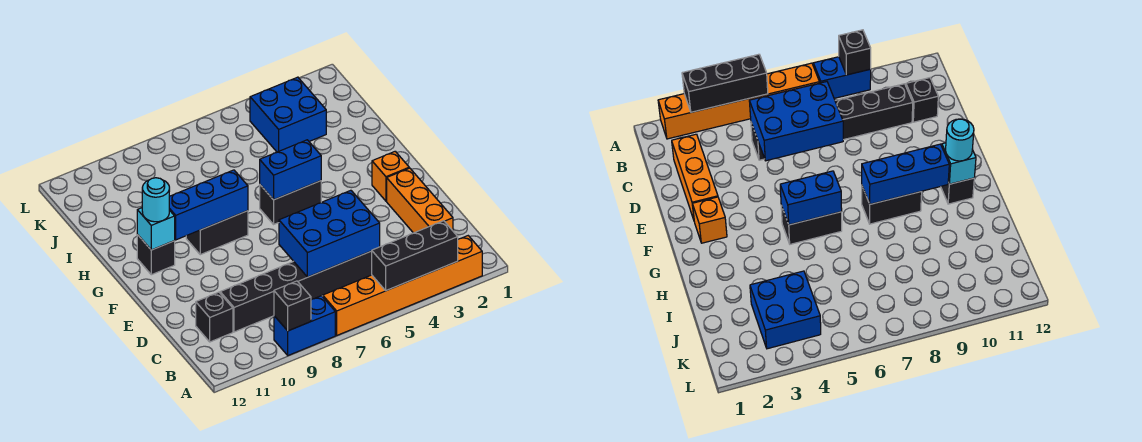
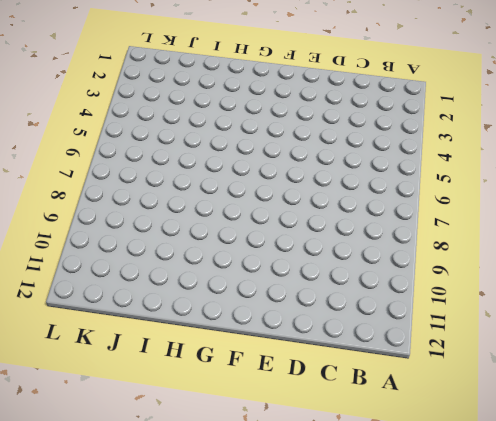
none -> orange 1x6 brick [323,236,482,335]
none -> blue 1x2 brick [274,296,335,355]
none -> orange 1x3 brick [387,168,453,233]

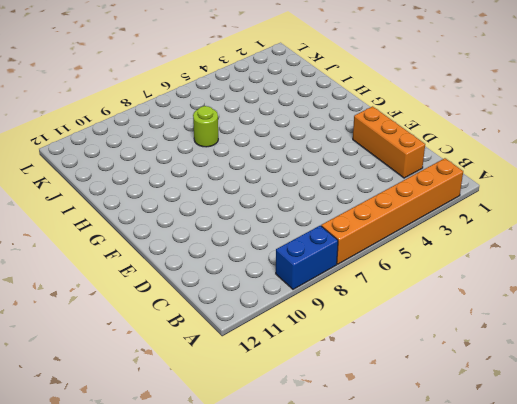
lime 1x1 round brick [193,106,218,147] -> none
none -> black 1x6 brick [220,251,372,332]
none -> black 1x1 brick [196,292,233,342]
none -> orange 1x1 brick [372,151,409,201]

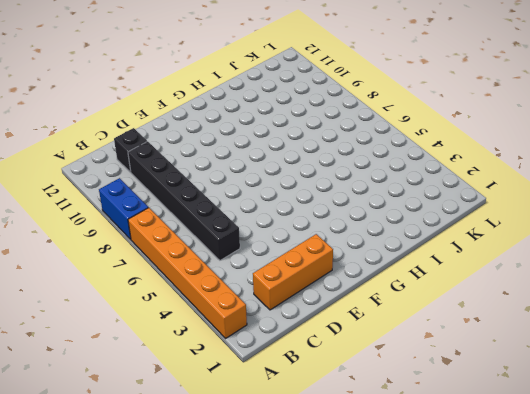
none -> orange 1x1 brick [372,151,409,201]
none -> black 1x2 brick [260,181,321,224]
none -> black 1x2 brick [186,211,248,255]

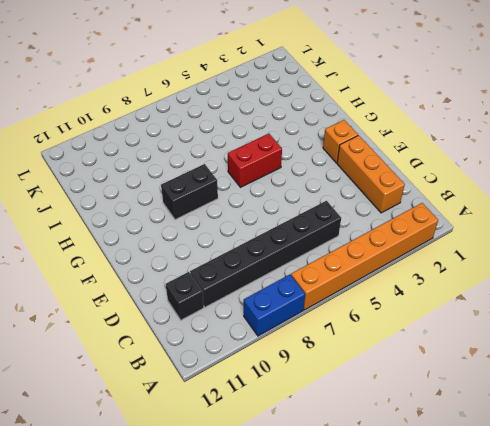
red 1x2 brick [228,134,282,187] -> black 1x2 brick [260,181,321,224]
none -> black 1x1 brick [137,235,175,275]
none -> blue 2x2 brick [250,77,326,152]
none -> black 1x3 brick [372,221,458,291]

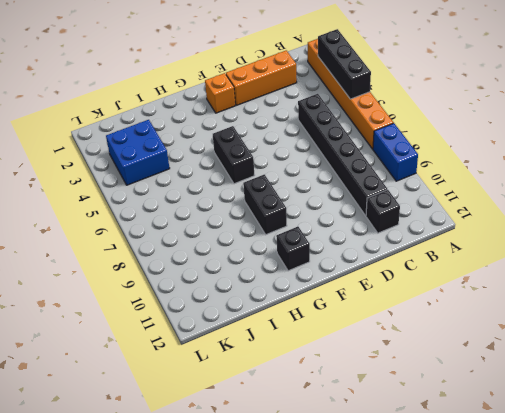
none -> black 1x1 brick [274,281,311,331]
none -> blue 2x3 brick [279,190,380,277]
none -> blue 1x2 brick [260,140,321,200]

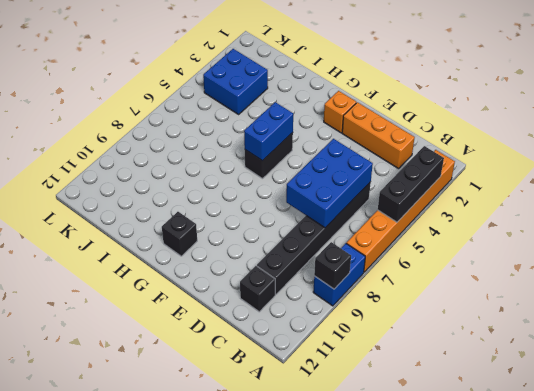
none -> black 1x2 brick [186,211,248,255]
none -> blue 1x3 brick [169,170,248,240]
none -> cyan 1x1 brick [137,208,175,250]

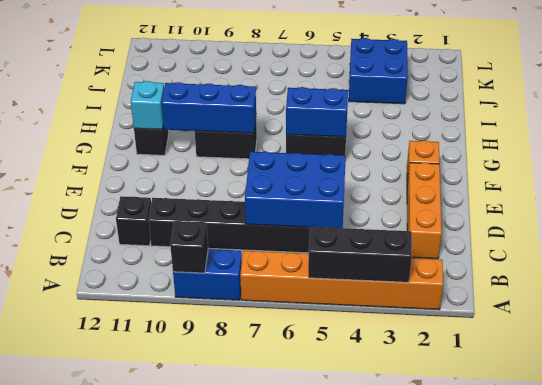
none -> cyan 1x1 round brick [142,178,169,222]

